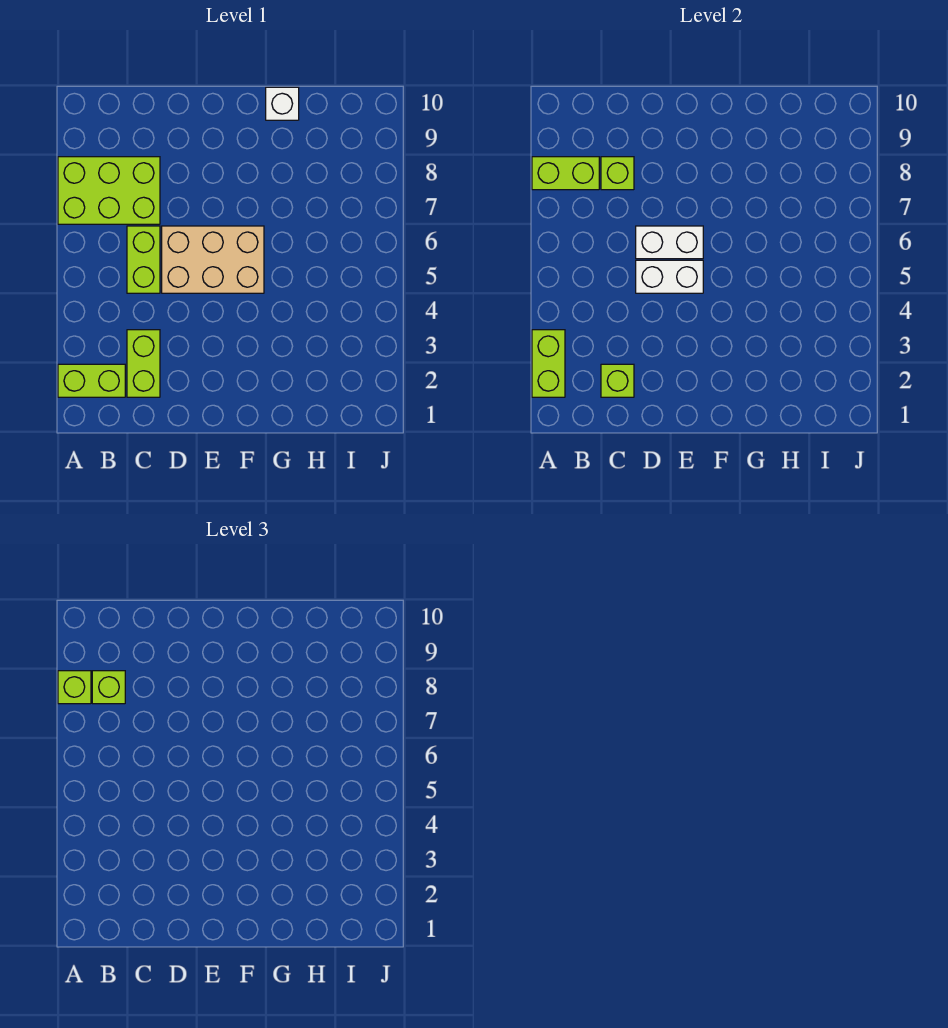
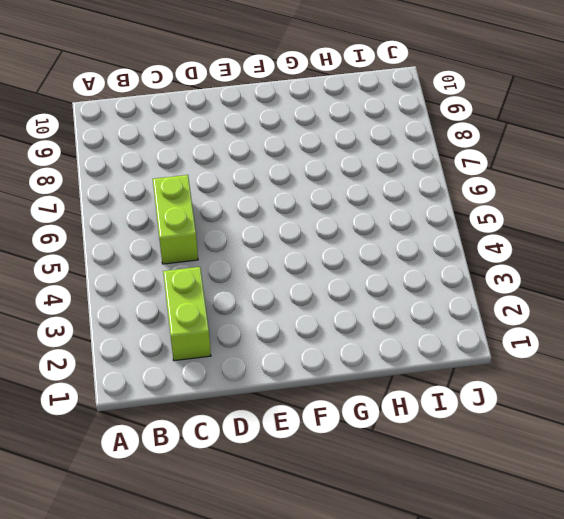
none -> lime 1x2 brick [58,364,125,397]
none -> lime 2x3 brick [58,157,160,224]
none -> tan 2x3 brick [162,226,264,293]

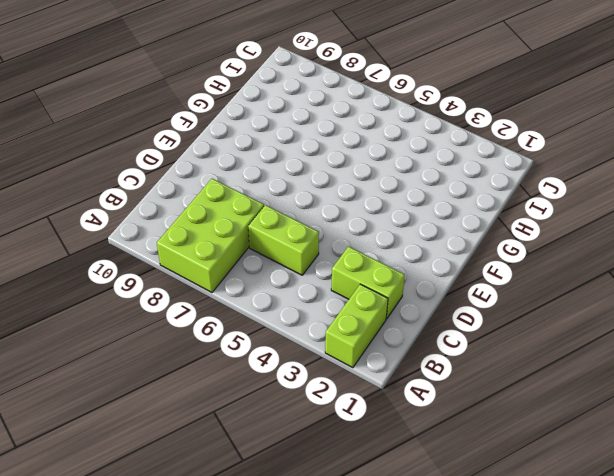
none -> tan 2x3 brick [162,226,264,293]
none -> white 1x1 brick [266,87,299,120]
none -> lime 1x2 brick [532,330,565,397]

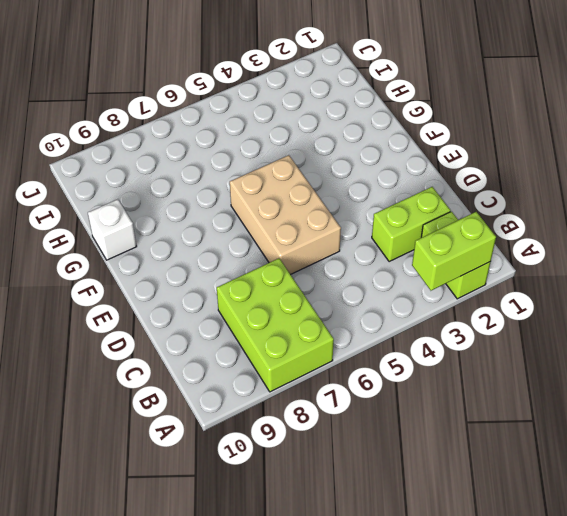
none -> lime 1x2 brick [127,226,160,293]
none -> lime 1x2 brick [532,157,599,190]
none -> lime 1x1 brick [601,364,634,397]

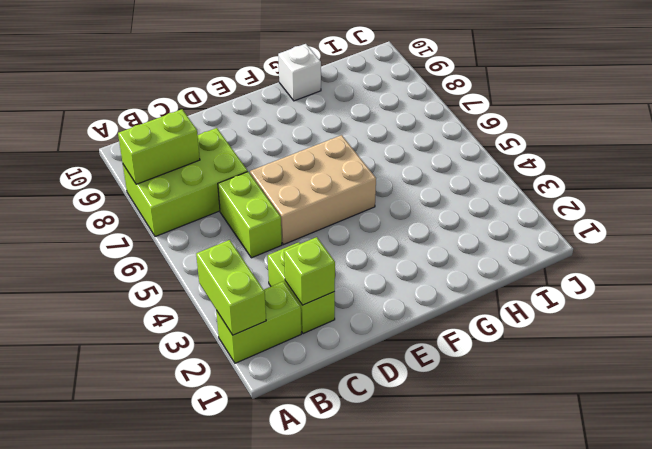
none -> lime 1x1 brick [601,157,634,190]
none -> white 1x2 brick [636,260,703,293]
none -> white 1x2 brick [636,226,703,259]

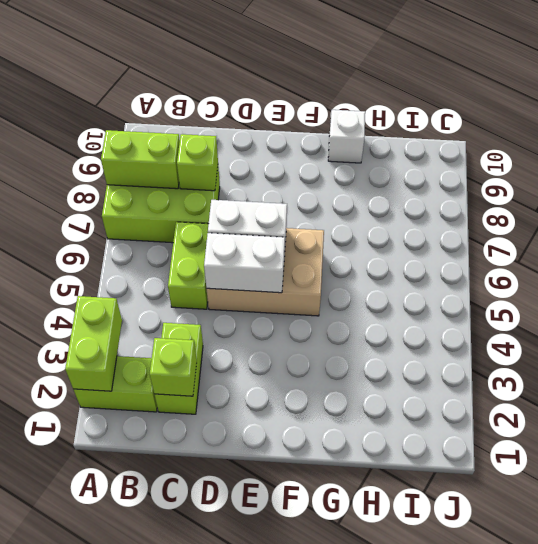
none -> lime 1x1 brick [58,671,91,704]
none -> lime 1x1 brick [92,671,125,704]

